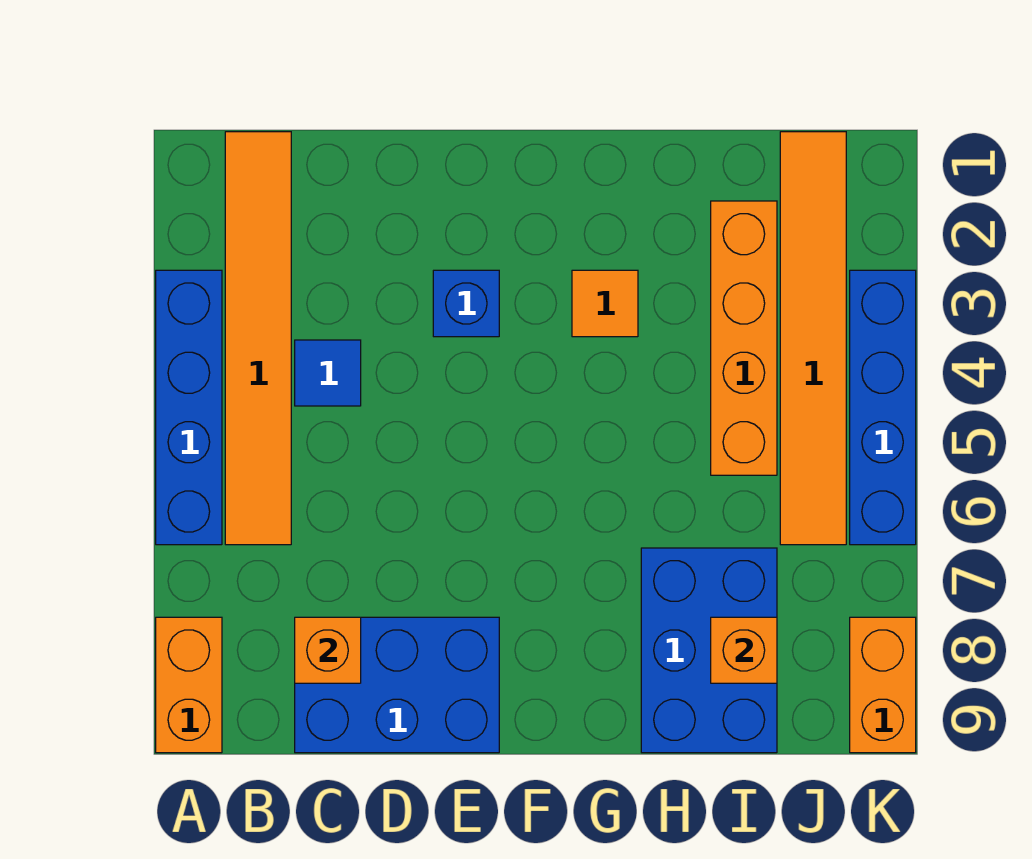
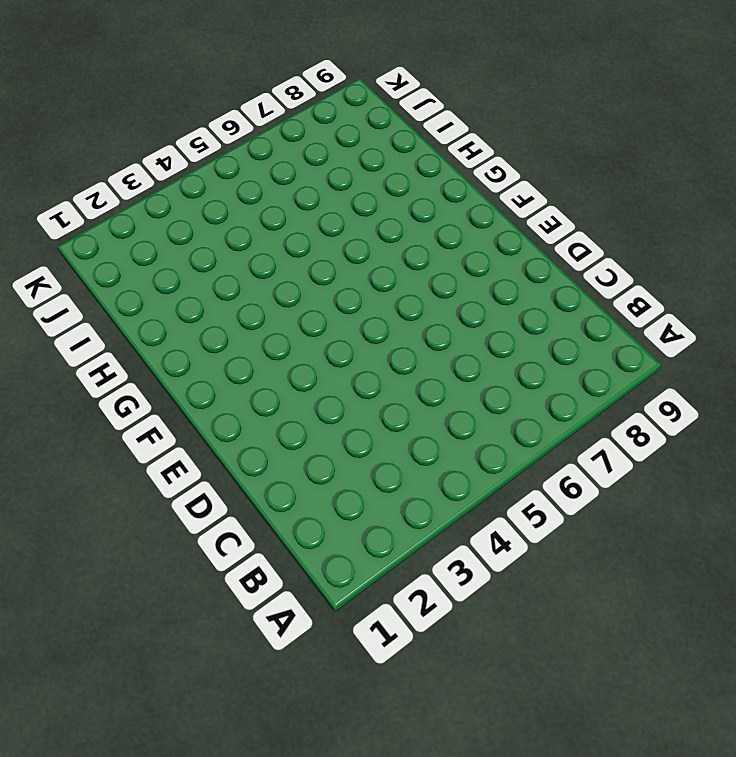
none -> blue 1x4 brick [156,270,222,545]
none -> orange 1x2 brick [156,617,222,753]
none -> orange 1x6 tile [225,132,291,545]

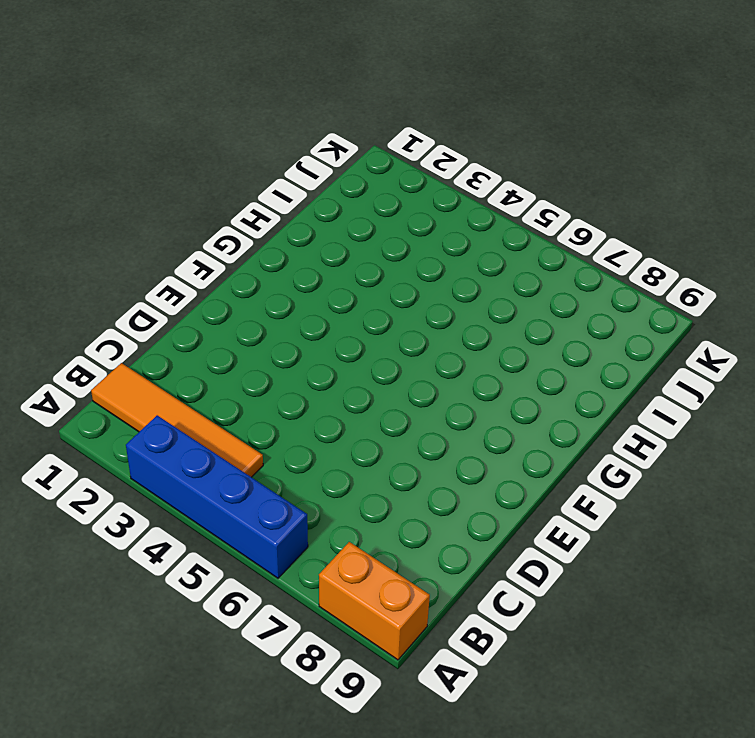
orange 1x4 tile [91,363,263,477] -> orange 1x6 tile [225,132,291,545]
none -> blue 1x1 tile [295,340,361,406]
none -> blue 2x3 brick [295,617,499,753]
none -> blue 1x1 brick [433,270,499,337]

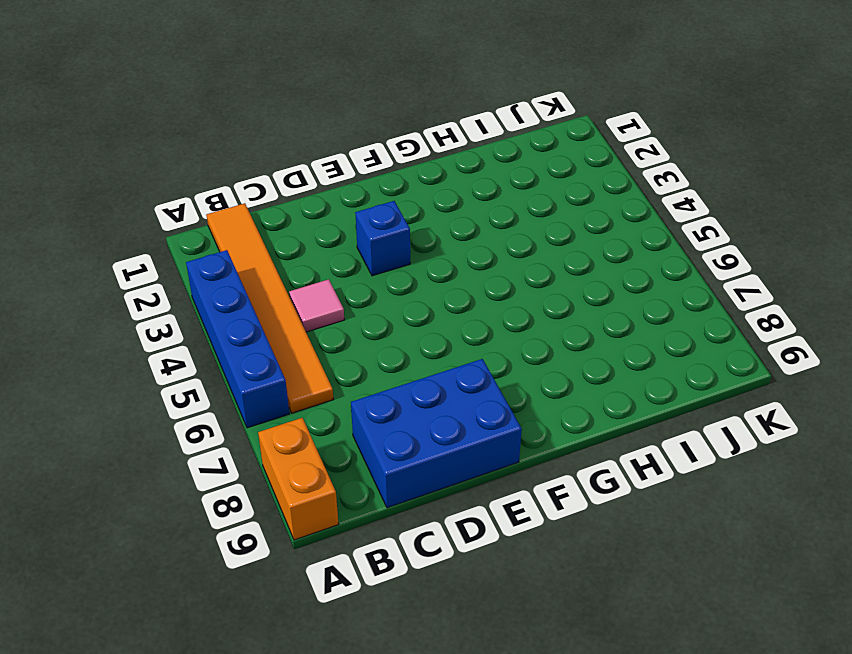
pink 1x1 tile [289,279,344,332] -> blue 1x1 tile [295,340,361,406]
none -> orange 1x1 tile [572,270,638,337]
none -> blue 2x3 brick [641,548,777,753]
none -> orange 1x4 brick [711,201,777,475]

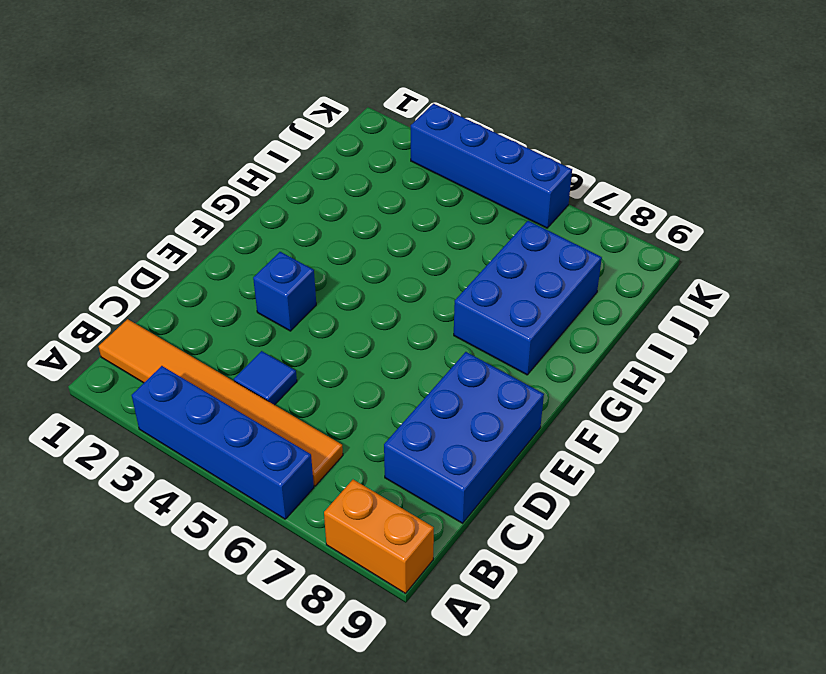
blue 2x3 brick [454,221,602,375] -> blue 2x3 brick turned to [641,548,777,753]
none -> orange 1x1 tile [572,270,638,337]
none -> orange 1x4 brick [711,201,777,475]
none -> orange 1x6 tile [780,132,846,545]

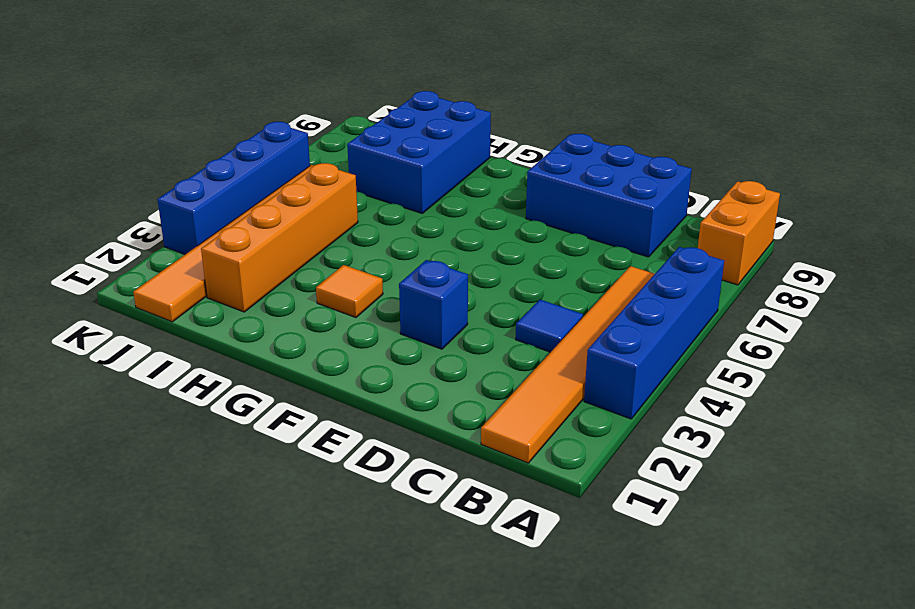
none -> orange 1x2 brick [850,617,916,753]
none -> orange 1x1 brick [295,617,361,683]
none -> orange 1x1 brick [711,617,777,683]

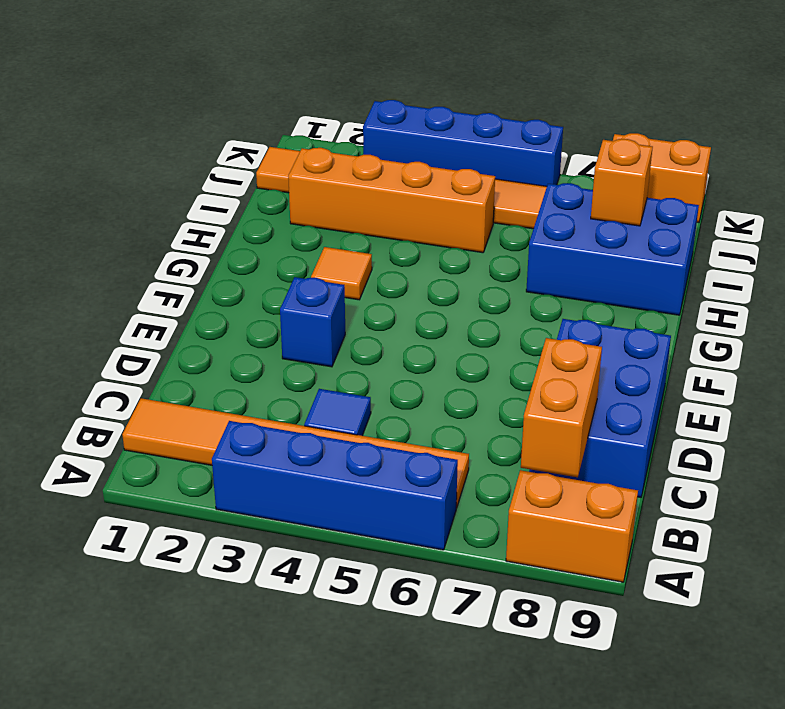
orange 1x2 brick [521,338,602,477] -> orange 1x1 brick [295,617,361,683]

